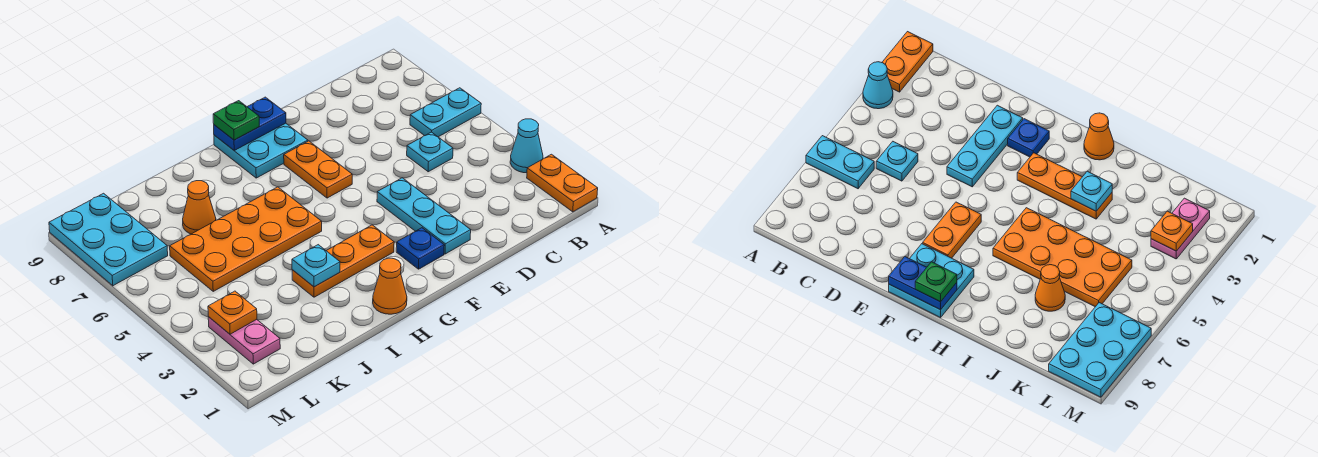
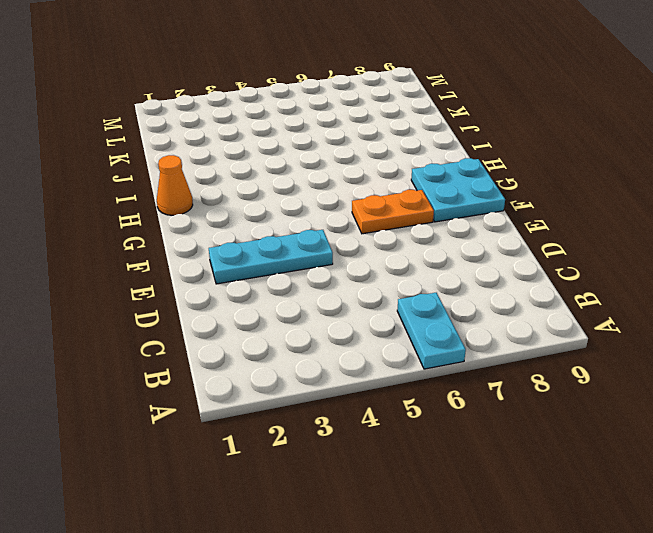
none -> orange 1x2 plate [527,154,598,212]
none -> cyan 1x1 cone [510,119,543,173]
none -> cyan 1x1 plate [407,132,453,172]

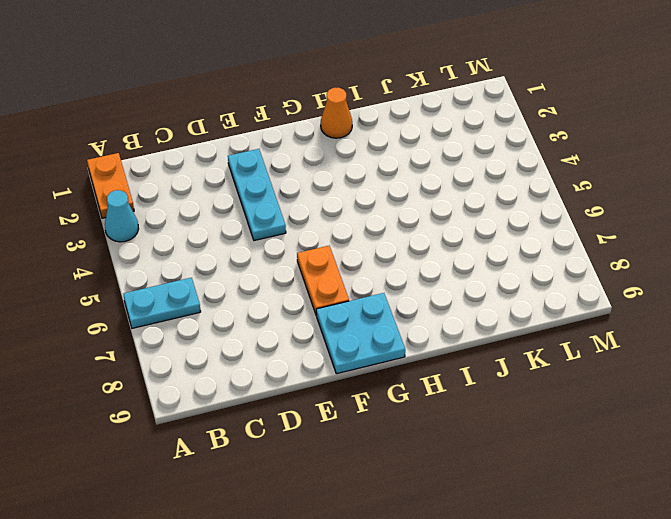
none -> cyan 1x1 plate [407,132,453,172]
none -> blue 1x1 plate [396,228,444,269]
none -> orange 1x3 plate [292,225,394,297]

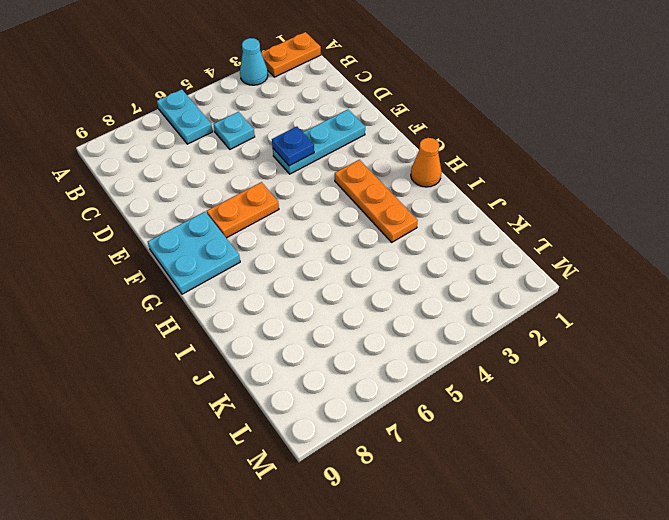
blue 1x1 plate [272,127,314,166] -> blue 1x1 plate moved to [396,228,444,269]
none -> orange 2x4 plate [170,187,322,291]
none -> orange 1x1 cone [183,181,216,234]
none -> pink 1x2 plate [208,317,280,364]

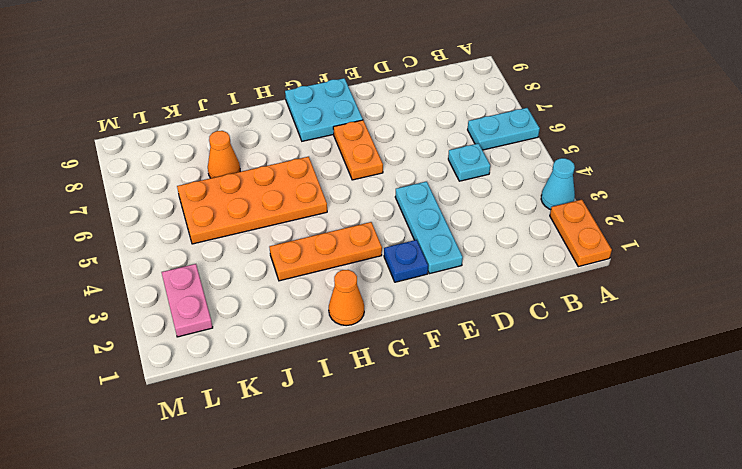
none -> cyan 2x3 plate [49,193,168,286]
none -> blue 1x2 plate [214,97,286,150]
none -> cyan 1x1 plate [292,245,340,287]

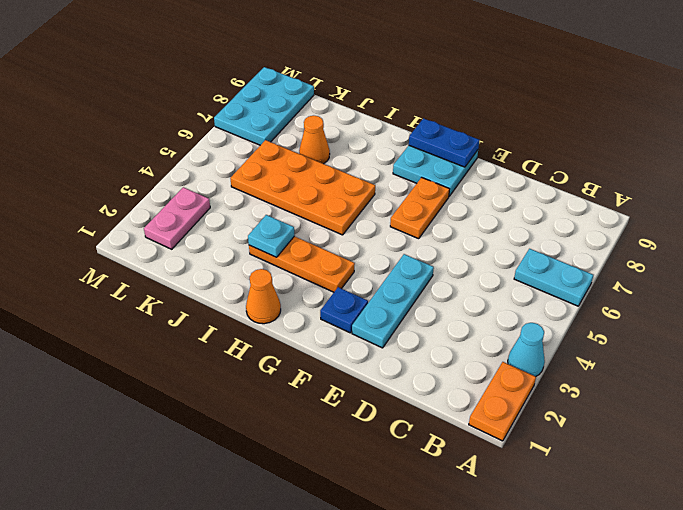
none -> cyan 1x1 plate [407,132,453,172]
none -> orange 1x1 plate [208,291,257,334]
none -> green 1x1 plate [213,101,259,140]

